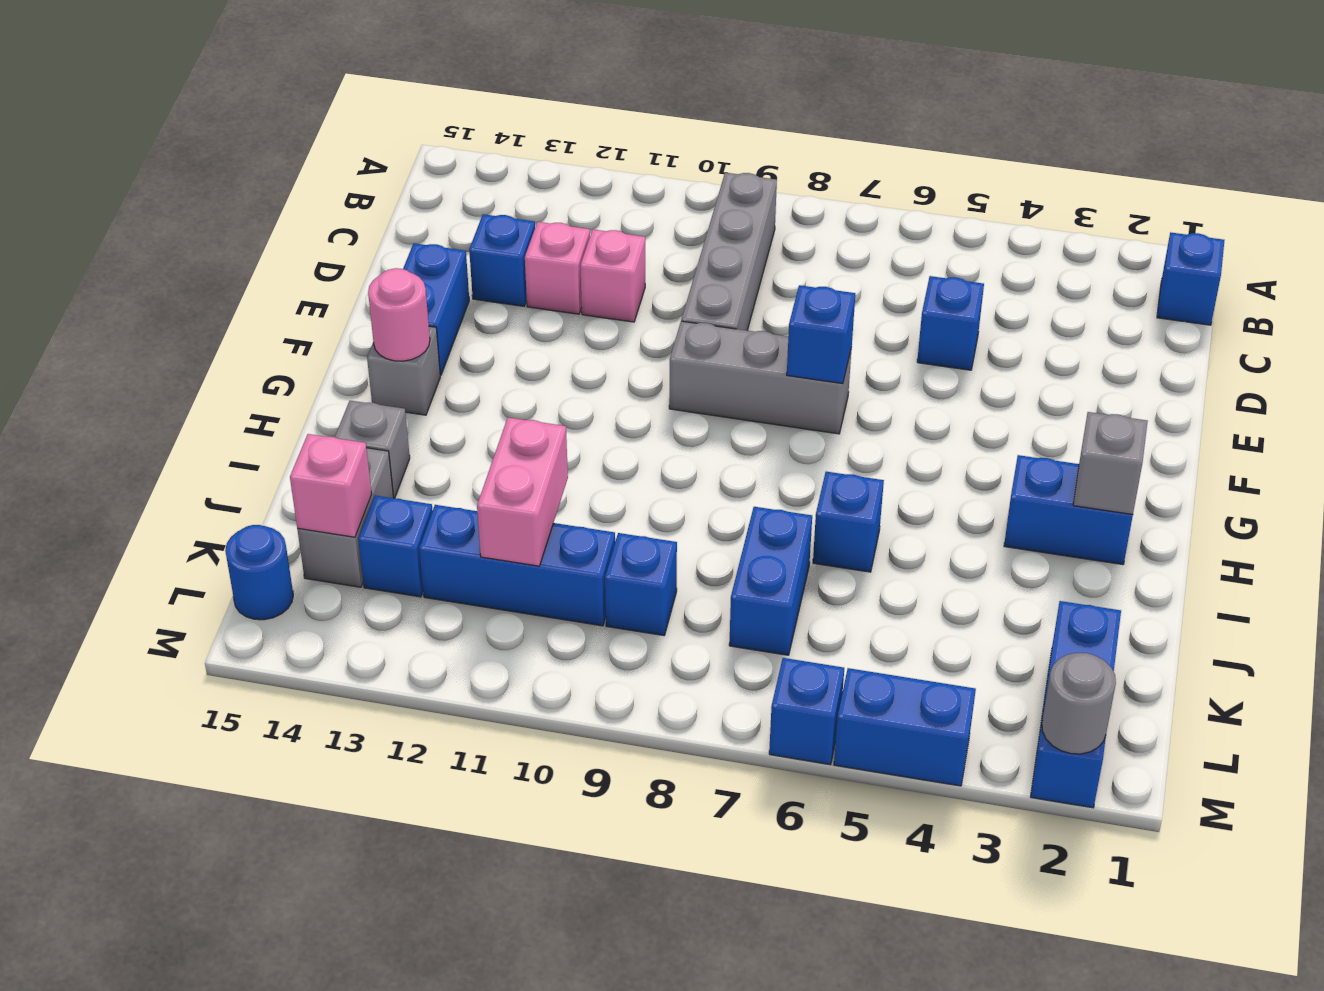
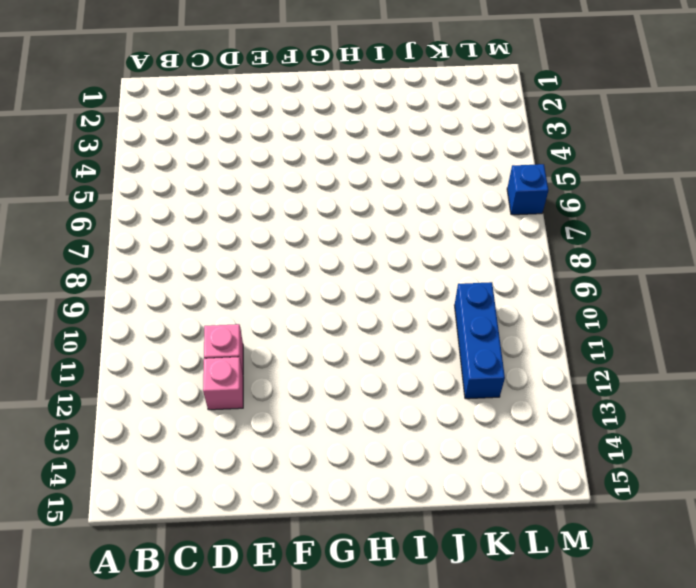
none -> blue 1x1 brick [1157,232,1224,325]
none -> grey 1x4 brick [681,173,777,331]
none -> blue 1x1 brick [917,276,984,370]

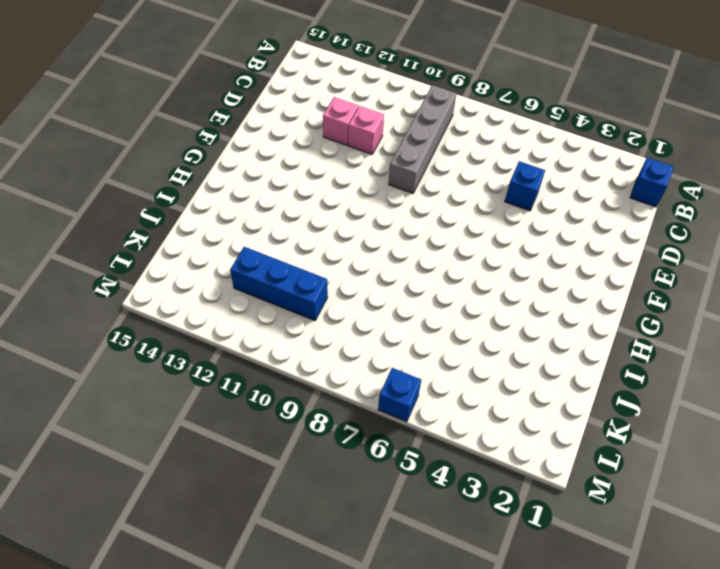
none -> blue 1x1 brick [469,214,535,306]
none -> blue 1x2 brick [403,243,469,375]
none -> grey 1x3 brick [669,321,852,434]

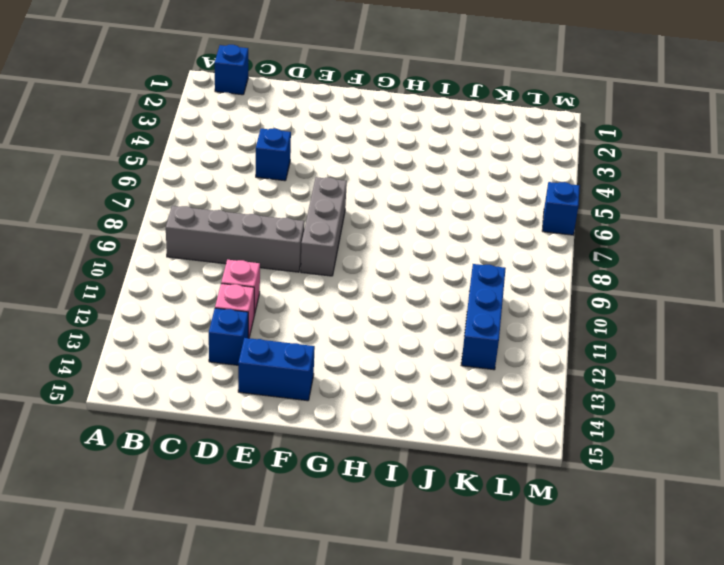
none -> grey 1x1 brick [367,326,440,415]
none -> blue 1x2 brick [1004,455,1133,565]
none -> blue 1x1 brick [813,472,884,572]

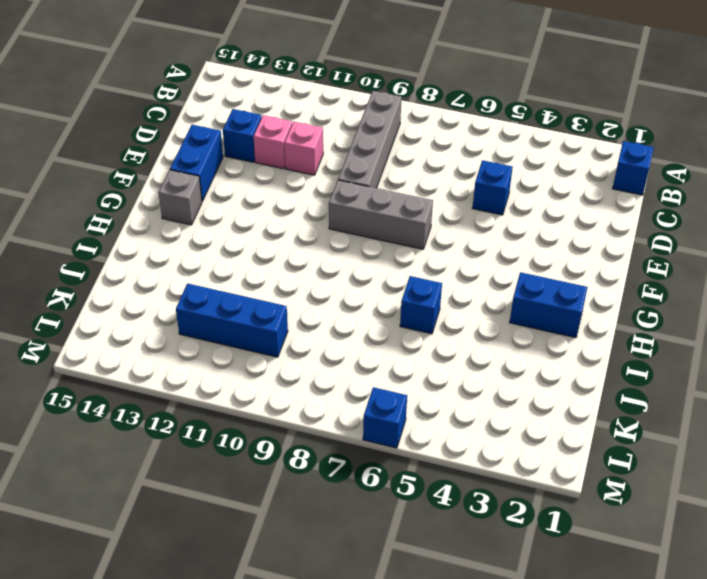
none -> grey 1x1 brick [335,401,410,498]
none -> blue 1x2 brick [729,507,812,655]
none -> grey 1x2 brick [297,448,393,587]

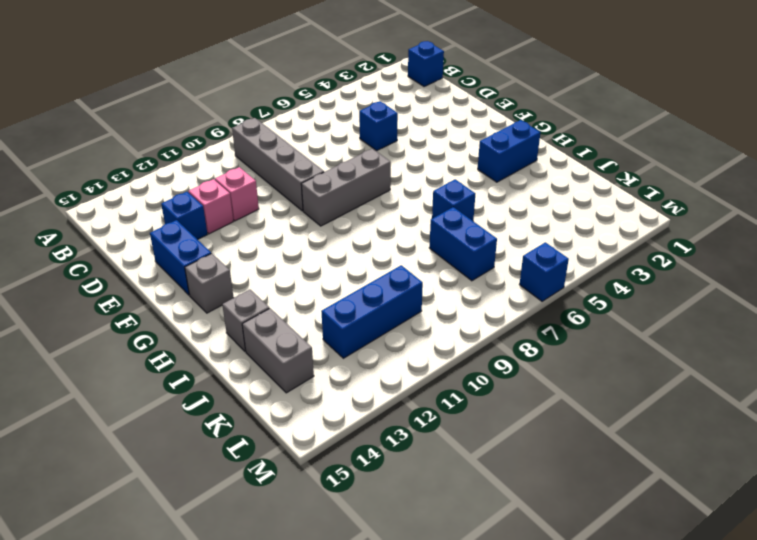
none -> blue 1x3 brick [1031,601,1121,808]
none -> blue 1x1 brick [605,533,677,636]
none -> blue 1x1 brick [358,496,433,597]

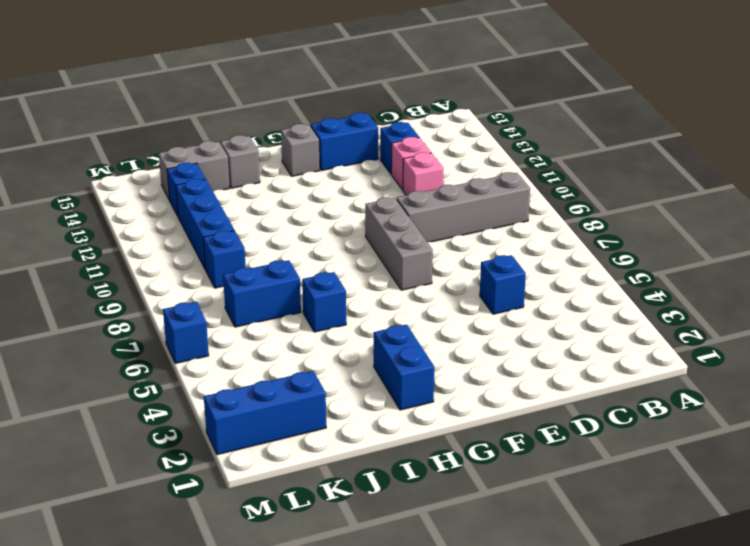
none -> blue 1x1 brick [1157,232,1224,325]
none -> blue 1x1 round brick [225,525,293,620]
none -> blue 1x2 brick [834,668,976,786]

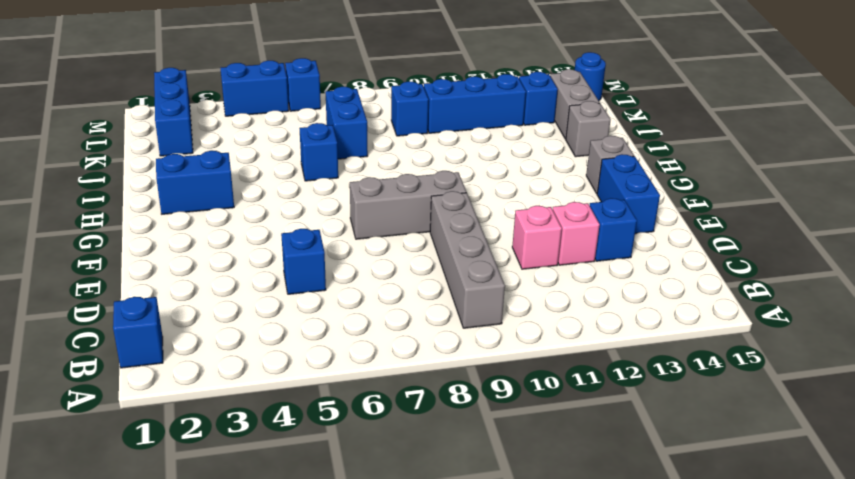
none -> blue 1x1 brick [787,285,855,384]
none -> pink 1x1 round brick [368,268,430,361]
none -> grey 1x1 brick [1073,412,1148,514]

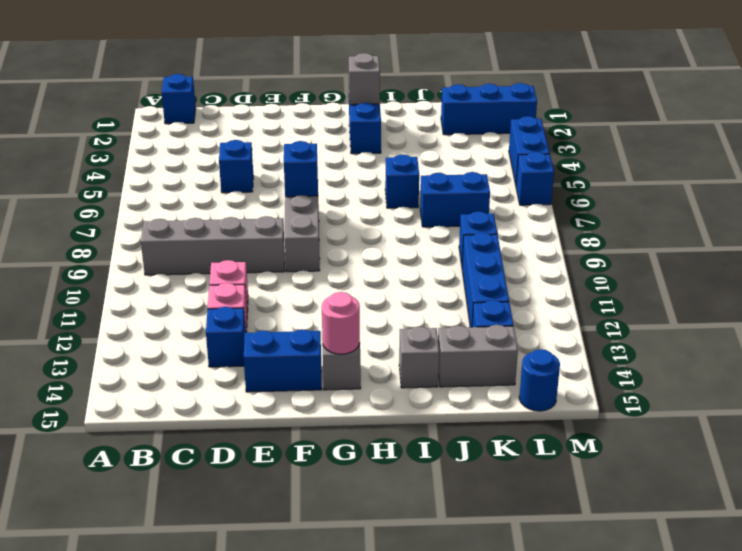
none -> pink 1x2 brick [477,418,568,566]
none -> pink 1x1 brick [290,434,372,537]
none -> grey 1x1 round brick [1042,653,1116,754]

